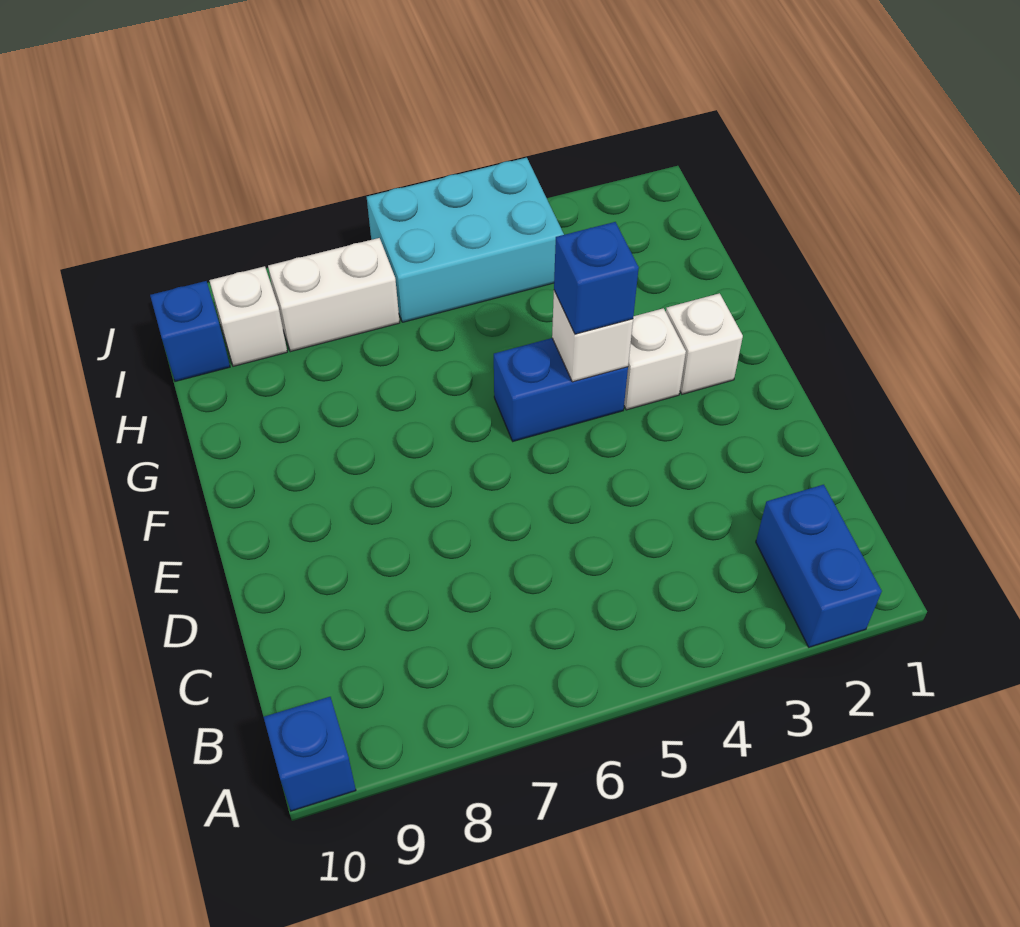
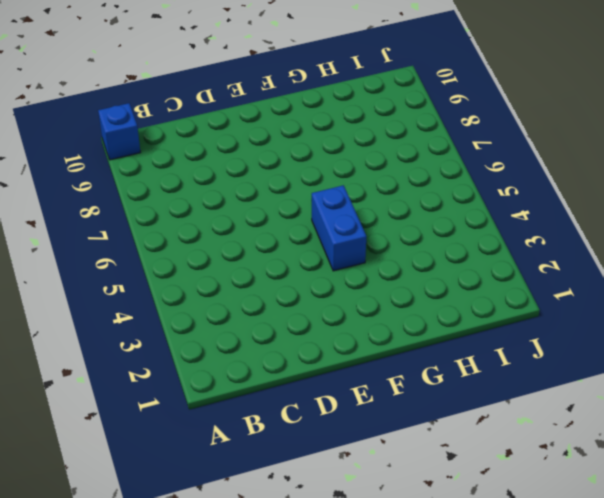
none -> blue 1x2 brick [756,485,882,647]
none -> white 1x1 brick [666,293,743,394]

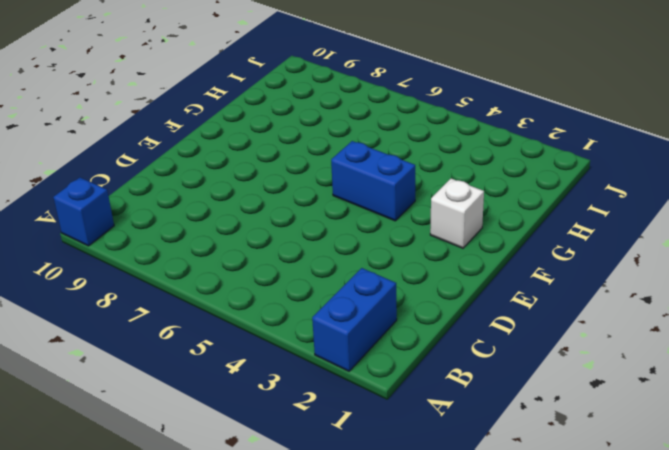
none -> white 1x1 brick [624,308,686,410]
none -> cyan 2x3 brick [367,158,564,322]

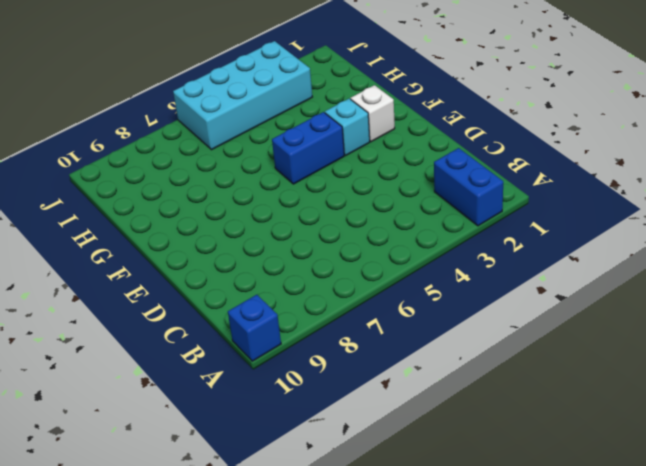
cyan 1x1 brick [325,99,370,155] -> white 1x1 brick [624,308,686,410]
cyan 2x4 brick [173,41,312,150] -> cyan 2x3 brick [367,158,564,322]
none -> white 1x2 brick [268,238,400,352]
none -> white 1x1 brick [209,266,287,366]

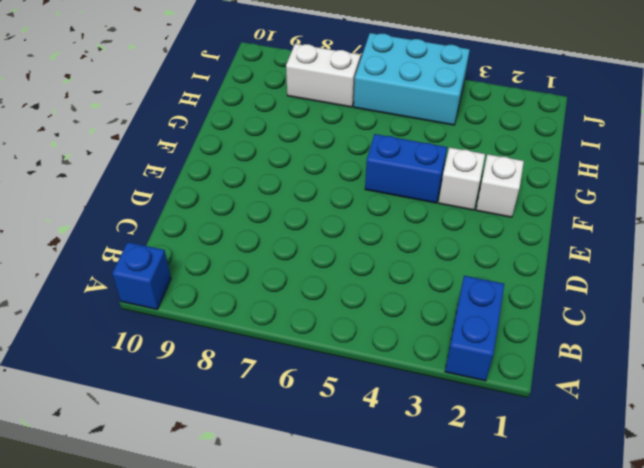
none -> white 1x1 brick [209,266,287,366]
none -> blue 1x1 brick [150,281,230,381]

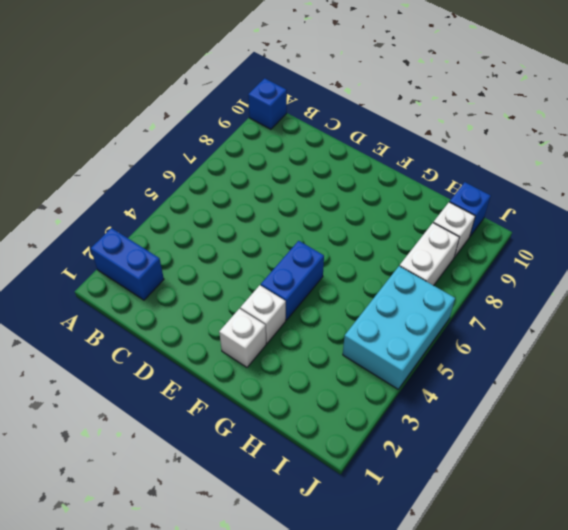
none -> white 1x1 brick [552,291,633,382]
none -> blue 1x1 brick [554,222,639,334]

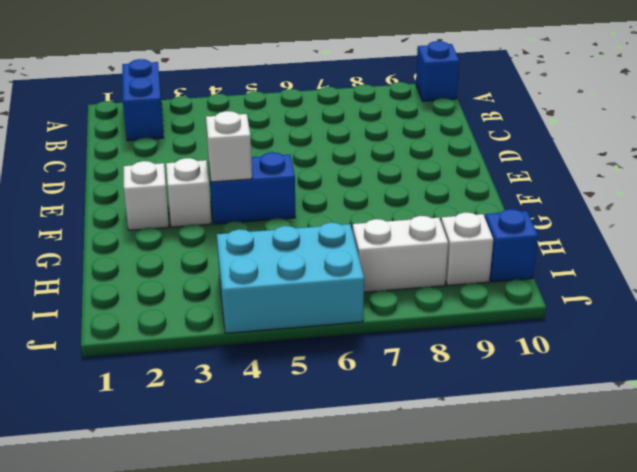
none -> blue 1x1 brick [554,222,639,334]

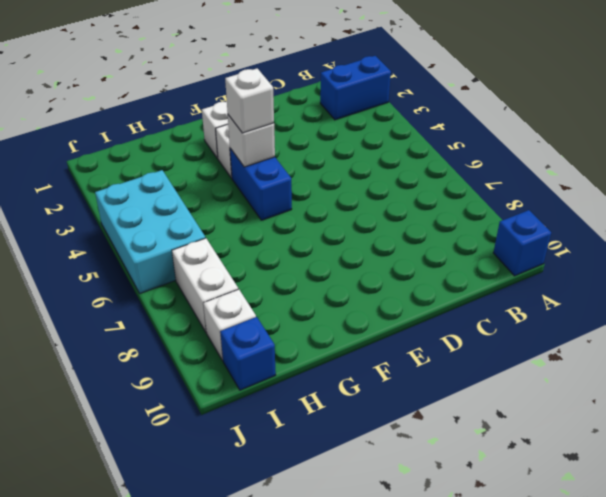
white 1x1 brick [225,68,274,133] -> blue 1x1 brick [554,222,639,334]

